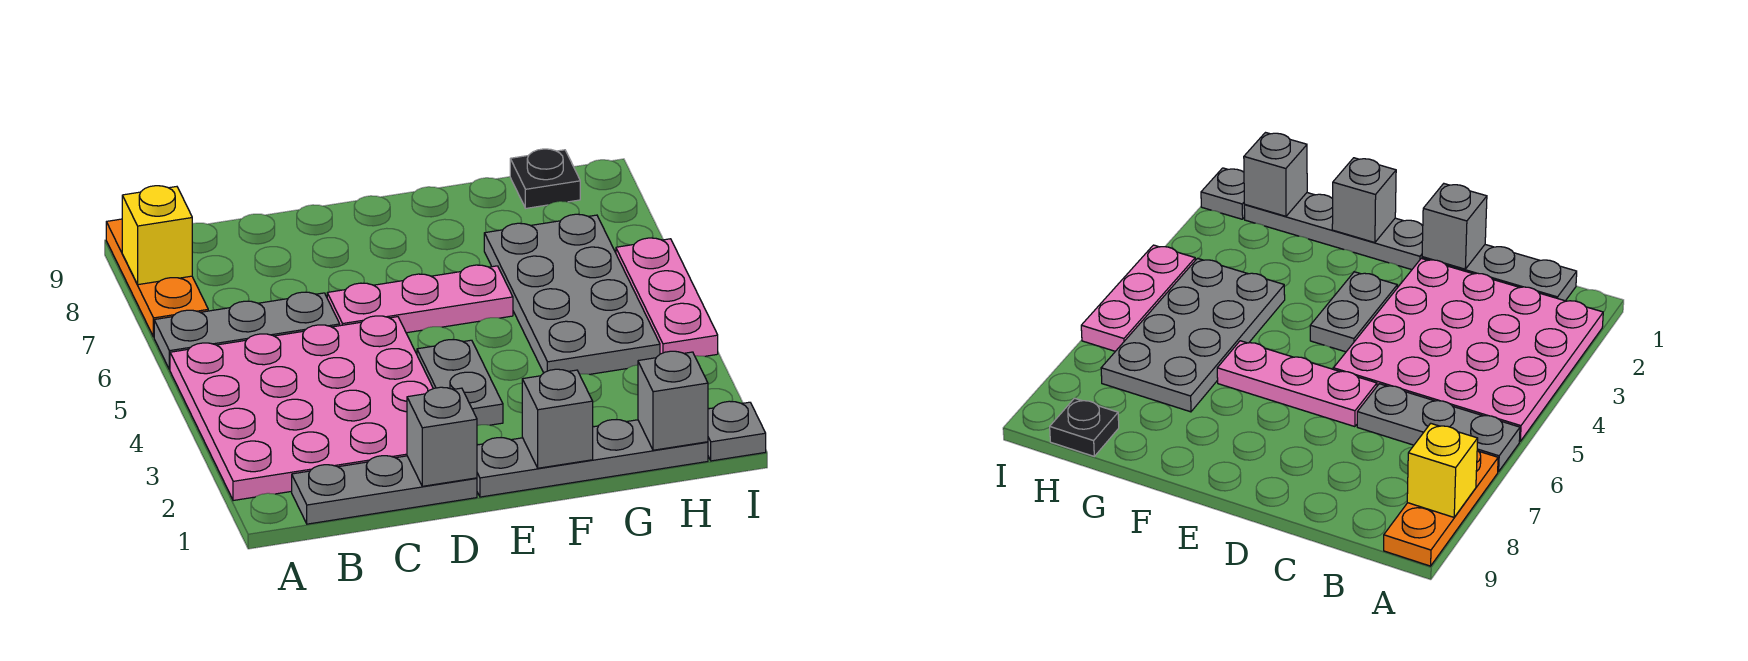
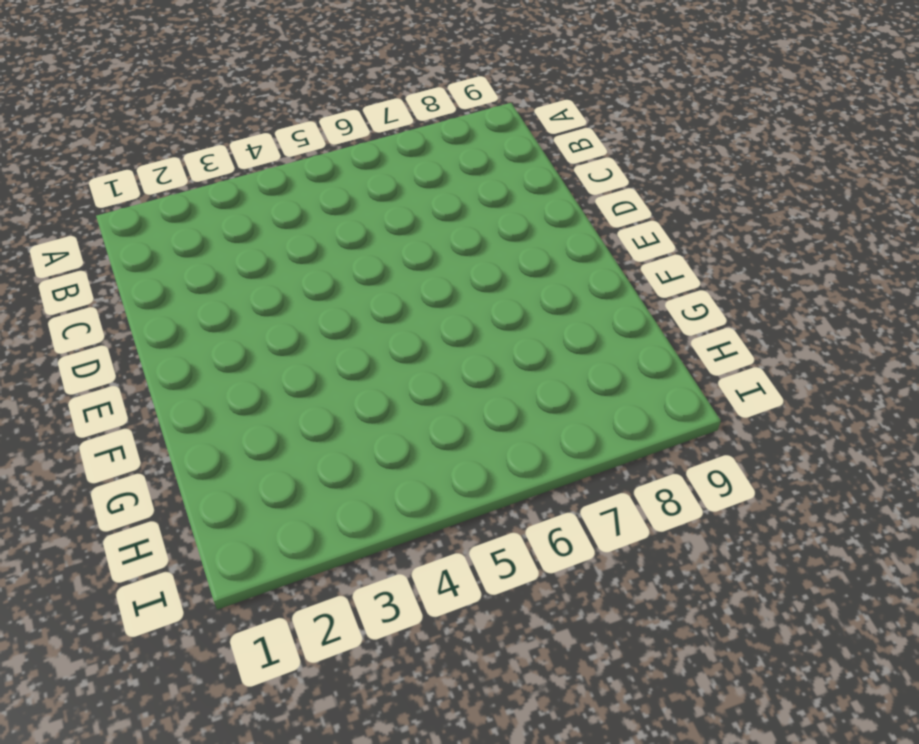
none -> pink 4x4 plate [170,316,433,501]
none -> grey 1x3 plate [154,292,340,370]
none -> orange 1x3 plate [106,219,208,337]

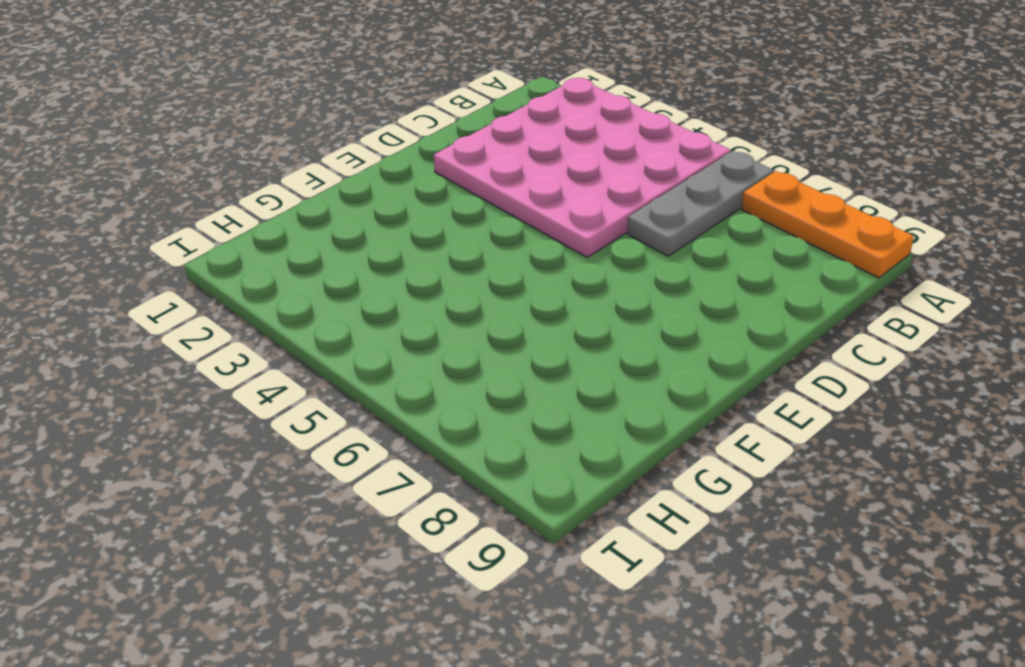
none -> grey 1x3 plate [292,456,477,524]
none -> pink 1x3 plate [327,265,513,333]
none -> grey 1x4 plate [477,420,708,497]

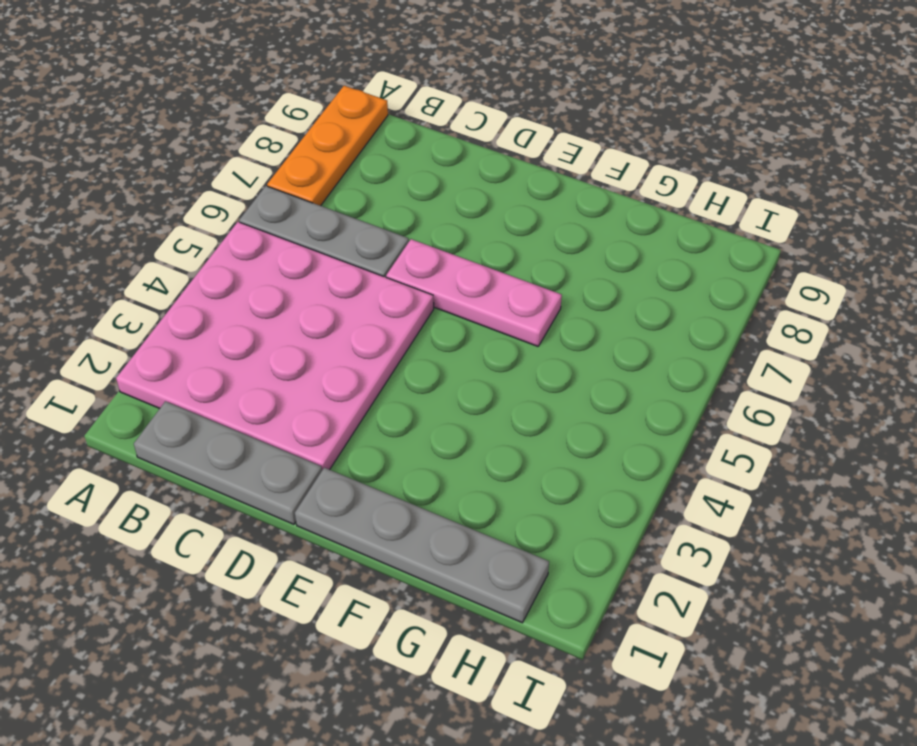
none -> grey 1x2 plate [417,340,503,425]
none -> grey 2x4 plate [484,214,660,374]
none -> black 1x1 plate [510,149,580,208]

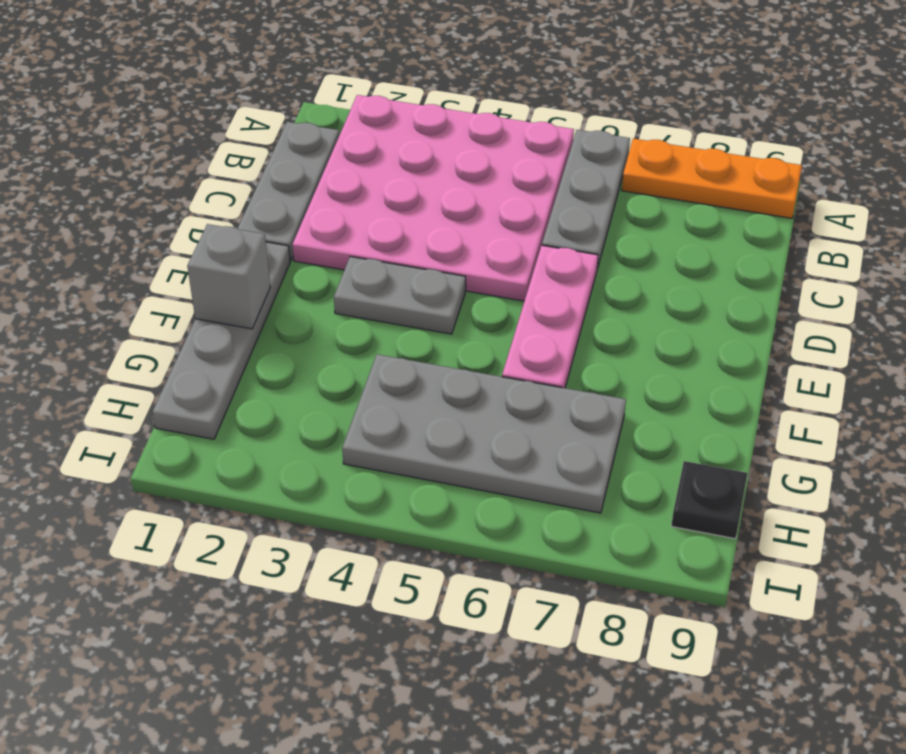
none -> grey 1x1 plate [708,401,766,461]
none -> pink 1x3 plate [616,238,718,356]
none -> yellow 1x1 brick [122,186,192,285]

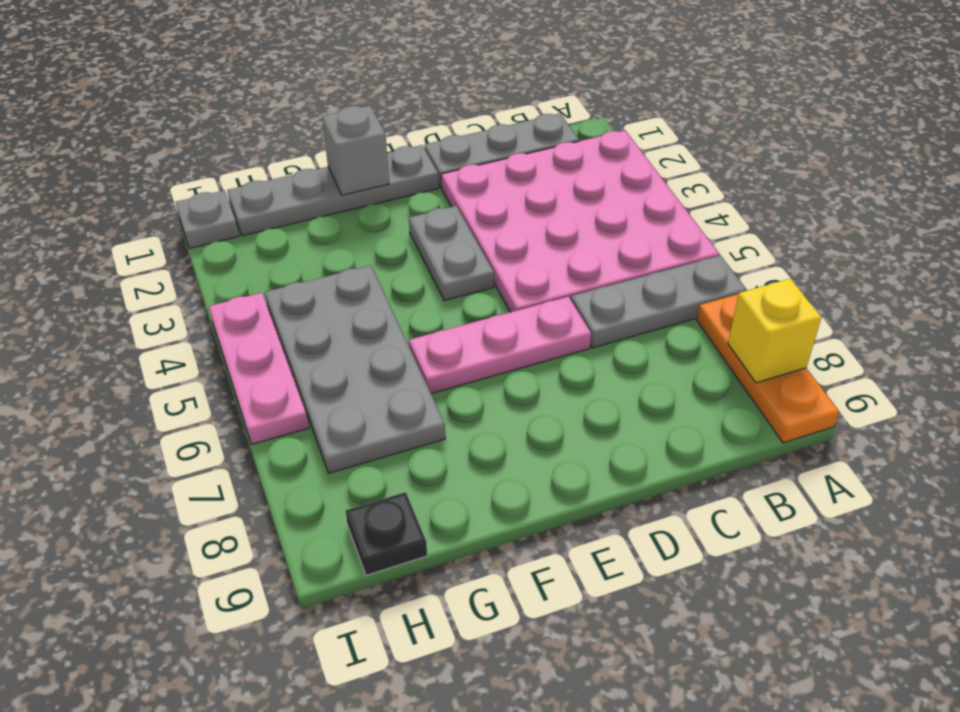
none -> grey 1x1 brick [407,387,477,486]
none -> grey 1x1 brick [638,351,708,450]

